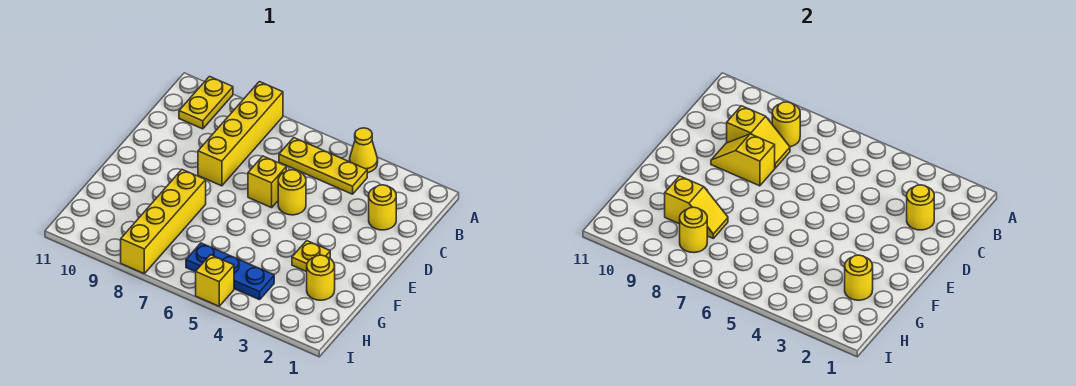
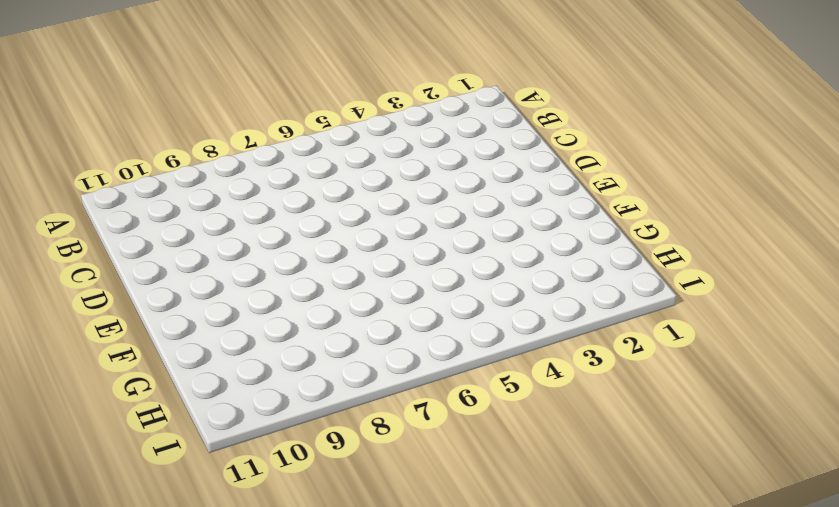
none -> yellow 1x1 cone [350,128,378,173]
none -> yellow 1x4 brick [198,82,283,186]
none -> yellow 1x2 plate [179,77,233,129]

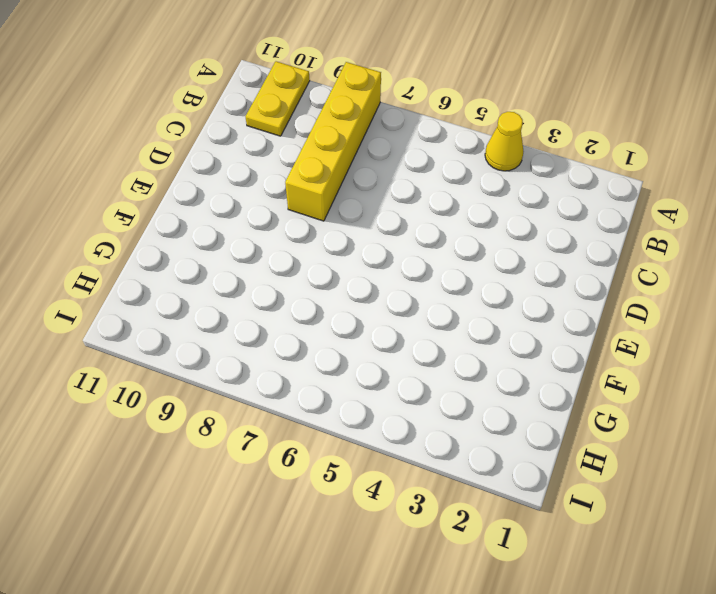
none -> yellow 1x3 plate [279,138,367,194]
none -> yellow 1x1 round brick [369,185,396,230]
none -> yellow 1x1 round brick [278,170,306,215]

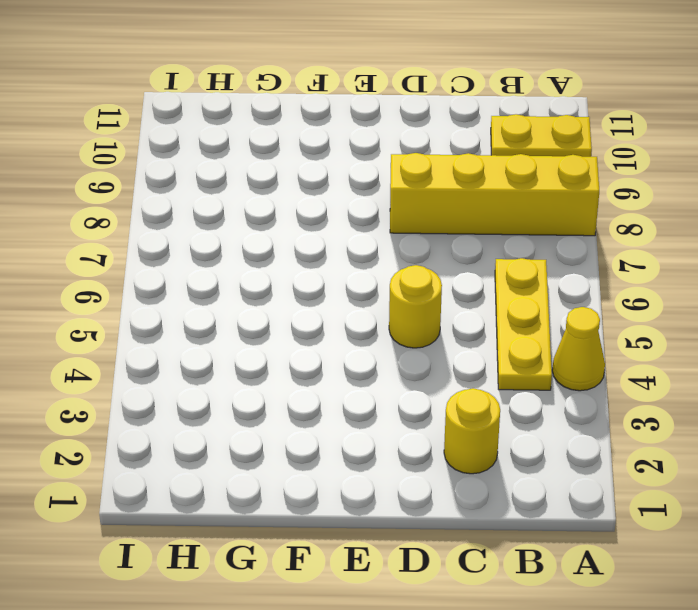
none -> yellow 1x1 brick [248,156,286,208]
none -> yellow 1x1 plate [292,241,330,272]
none -> yellow 1x4 brick [121,170,206,273]

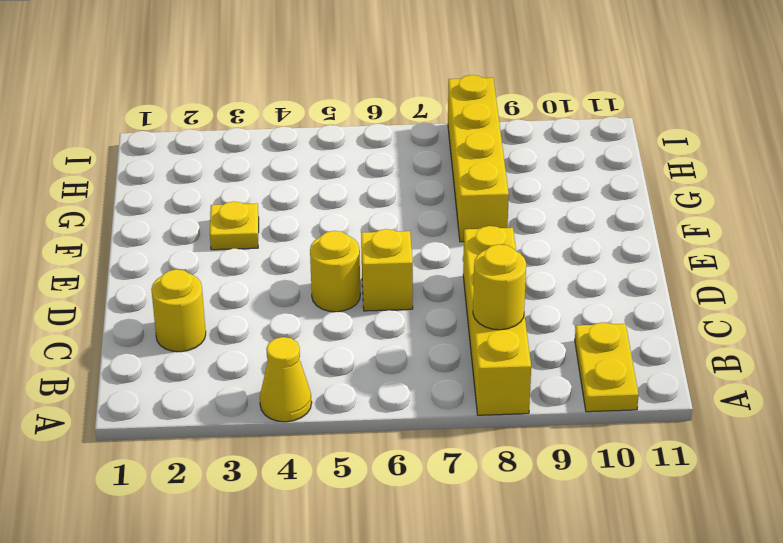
none -> yellow 1x3 plate [279,138,367,194]
none -> yellow 1x1 round brick [307,255,335,300]
none -> blue 1x3 plate [186,243,274,300]

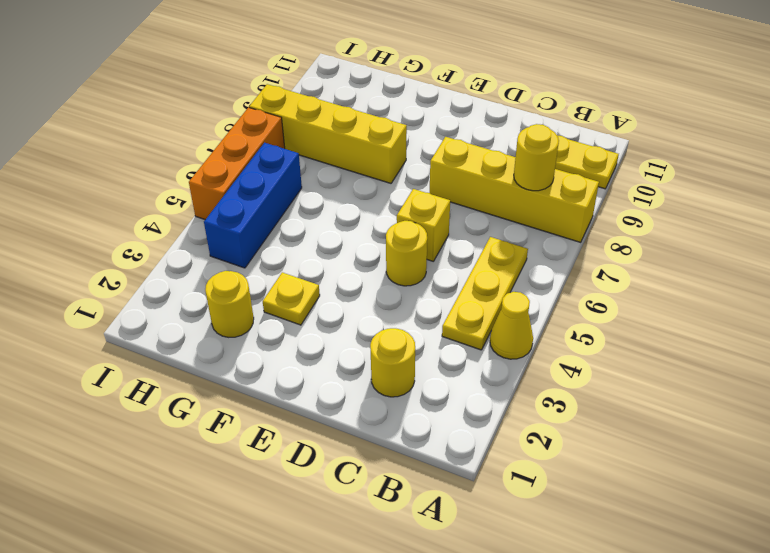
blue 1x3 brick [204,143,302,268] -> blue 1x3 plate [186,243,274,300]
orange 1x3 brick [189,107,285,220] -> yellow 1x1 brick [196,255,234,306]
none -> yellow 1x1 round brick [907,185,934,230]
none -> yellow 1x2 slope [727,106,790,168]
none -> yellow 1x2 slope [711,134,775,186]

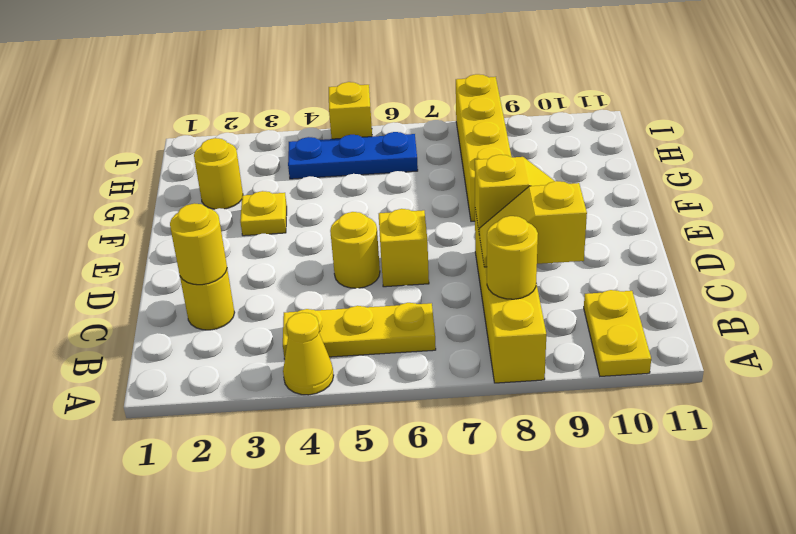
none -> yellow 1x1 round brick [845,255,873,300]
none -> yellow 1x2 slope [665,176,728,238]
none -> yellow 1x1 round brick [680,207,707,253]

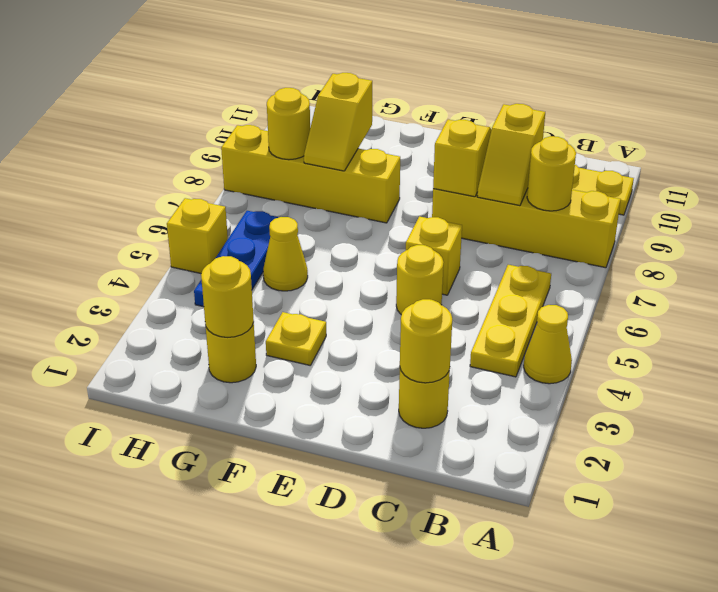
yellow 1x1 cone [263,217,308,291] -> none

